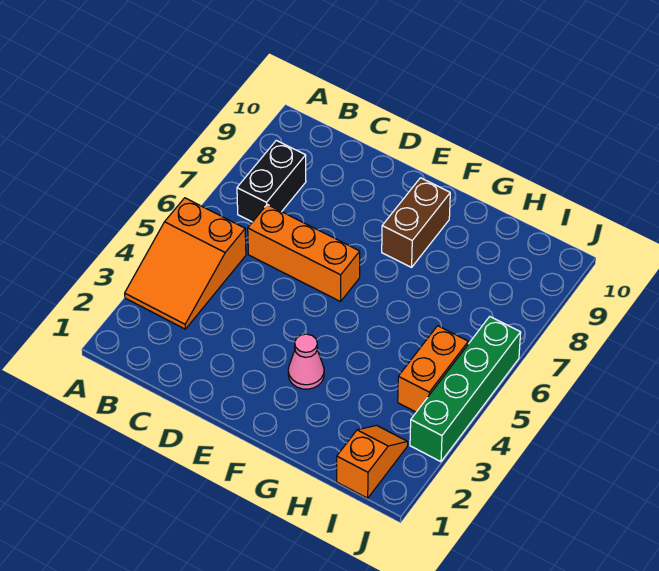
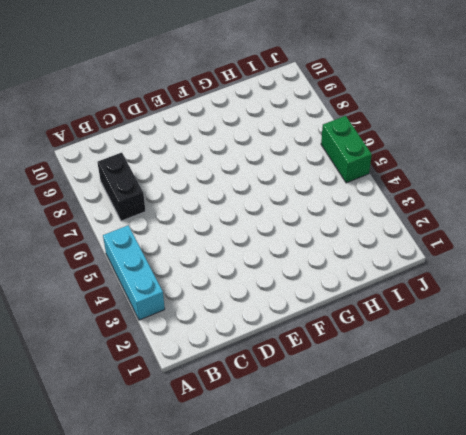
cyan 1x3 brick [103,225,165,320] -> orange 2x3 slope [125,198,246,329]
green 1x2 brick [321,116,372,183] -> green 1x4 brick [410,317,521,462]
none -> orange 1x3 brick [248,205,360,302]
none -> pink 1x1 cone [288,334,324,389]

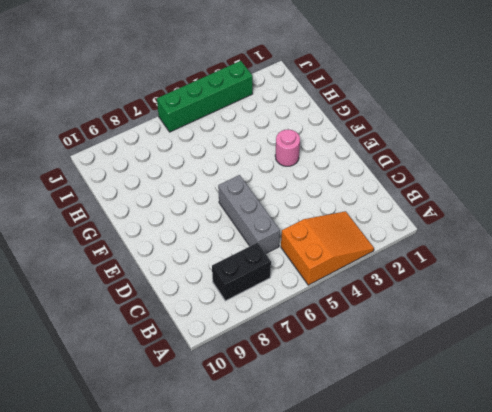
grey 1x3 brick [218,175,280,254] -> orange 1x3 brick [248,205,360,302]
pink 1x1 round brick [275,130,300,166] -> pink 1x1 cone [288,334,324,389]
none -> brown 1x2 brick [382,178,450,267]
none -> orange 1x2 slope [337,425,408,498]

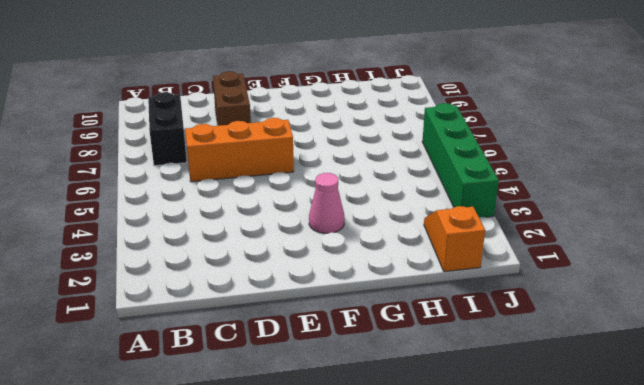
brown 1x2 brick [213,71,251,126] -> brown 1x2 brick moved to [382,178,450,267]
none -> orange 2x3 slope [125,198,246,329]
none -> orange 1x2 brick [398,326,468,412]

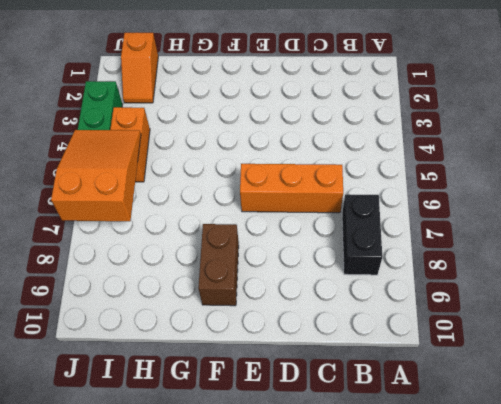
orange 2x3 slope [51,130,141,221] -> orange 2x3 slope moved to [125,198,246,329]
none -> pink 1x1 cone [288,334,324,389]

